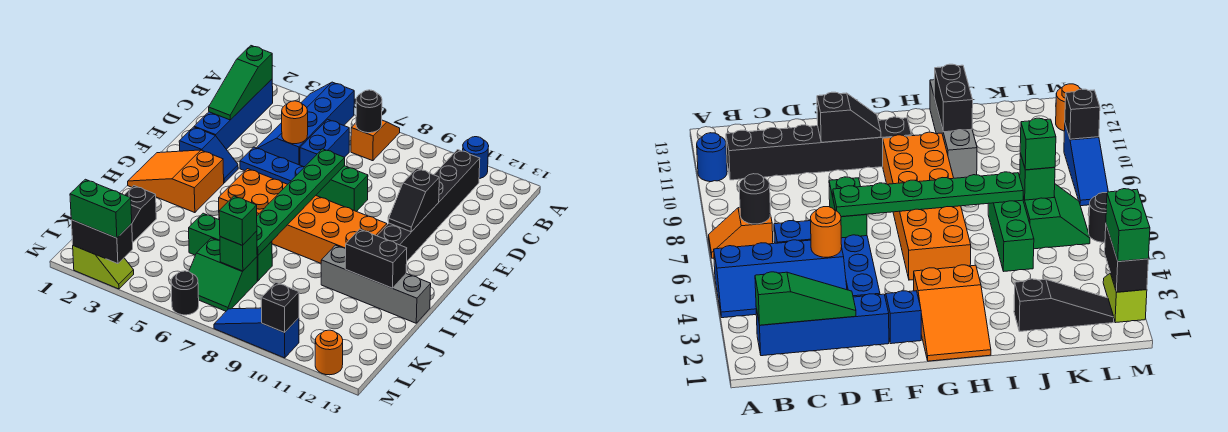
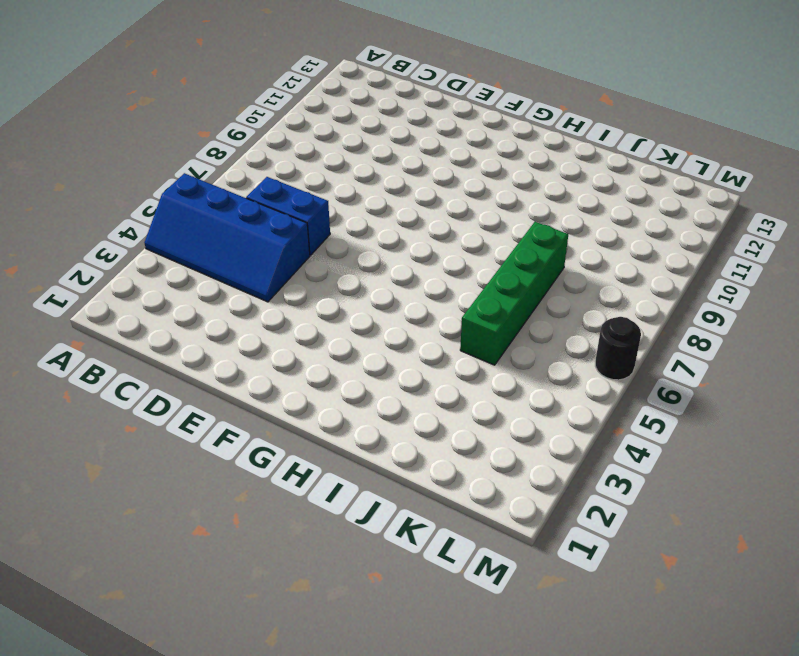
green 1x4 brick [460,222,568,365] -> green 1x3 brick [189,213,272,281]
none -> orange 1x2 slope [351,120,400,161]
none -> blue 1x1 round brick [463,137,489,179]
none -> blue 1x4 brick [194,79,273,149]
none -> black 1x6 brick [377,150,480,261]

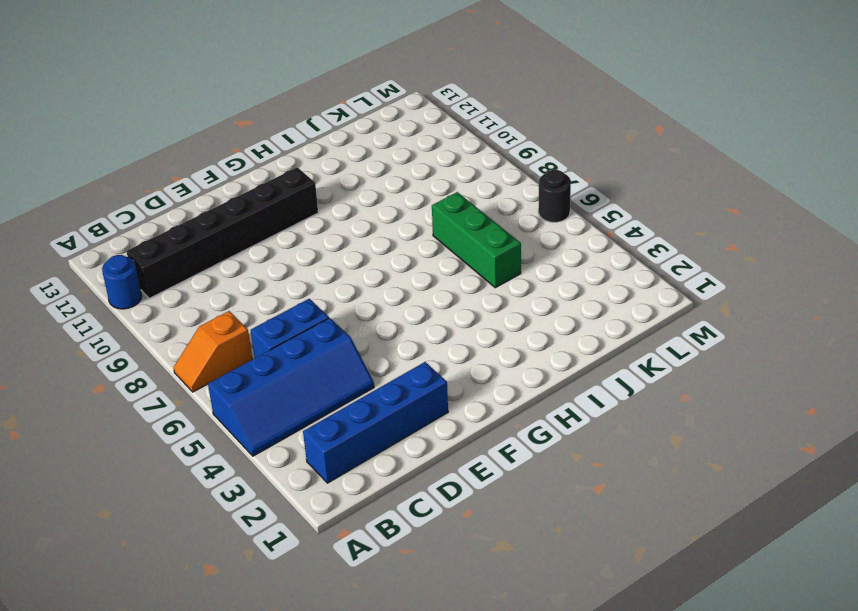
none -> blue 1x3 plate [240,147,304,184]
none -> green 1x2 brick [316,166,368,212]
none -> blue 1x2 slope [179,127,238,183]
none -> orange 2x3 slope [128,150,224,213]

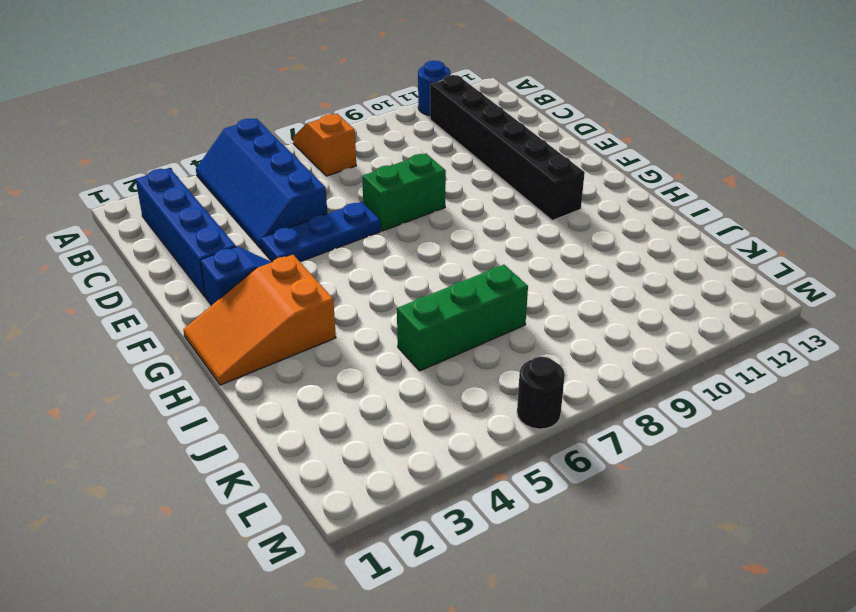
none -> blue 1x2 brick [300,119,349,167]
none -> orange 2x6 brick [219,169,387,263]
none -> grey 1x4 brick [321,245,431,323]
none -> black 1x3 slope [125,186,156,242]

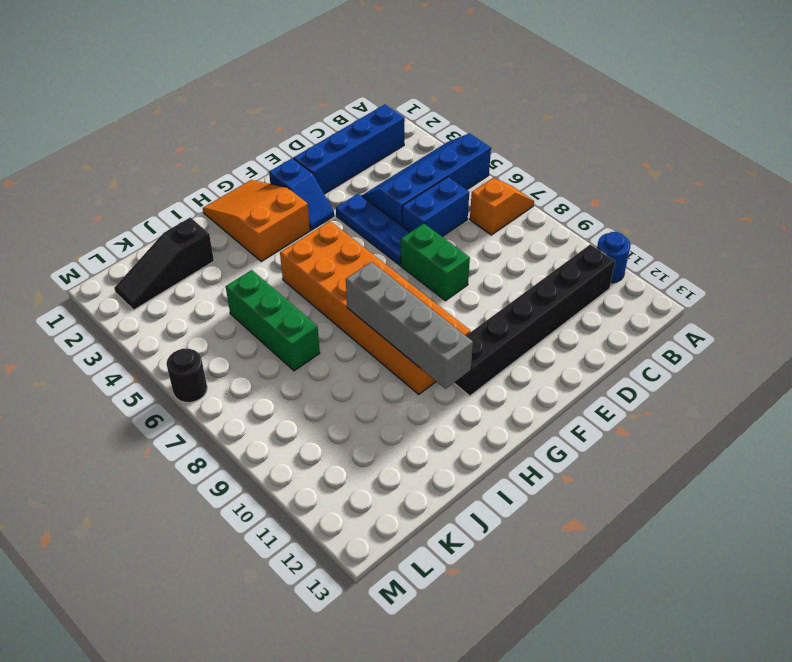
grey 1x4 brick [346,262,473,389] -> grey 1x4 brick moved to [321,245,431,323]
none -> green 2x2 slope [189,238,257,311]
none -> lime 1x2 slope [73,246,134,289]
none -> blue 1x3 slope [214,308,299,358]
none -> orange 1x1 round brick [315,330,343,375]

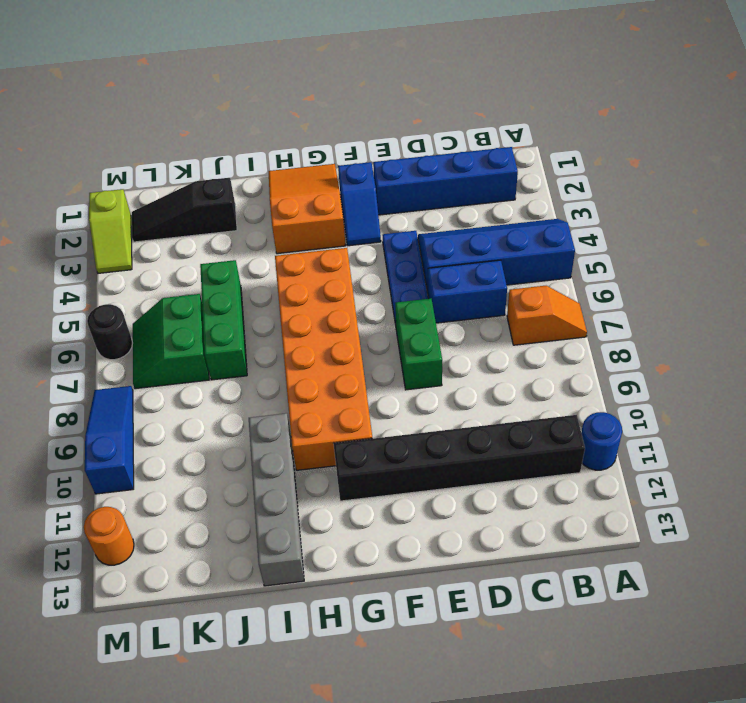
none -> green 1x3 slope [209,46,272,120]
none -> black 1x1 round brick [356,90,382,133]
none -> orange 1x1 round brick [282,101,308,144]
none -> green 1x6 plate [257,149,345,256]

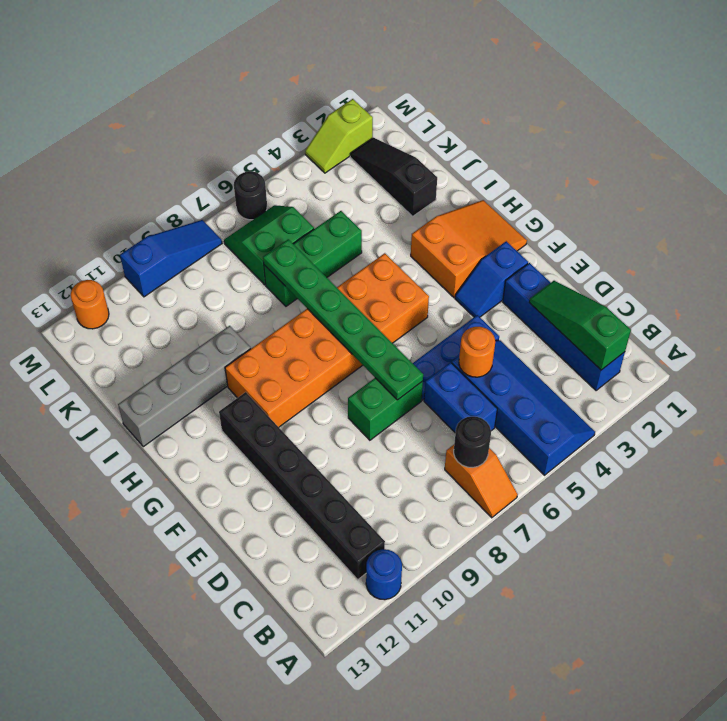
none -> black 1x2 slope [389,168,439,232]
none -> black 1x2 brick [345,229,407,288]
none -> green 1x1 brick [220,231,257,271]
none -> black 1x2 brick [71,220,133,264]

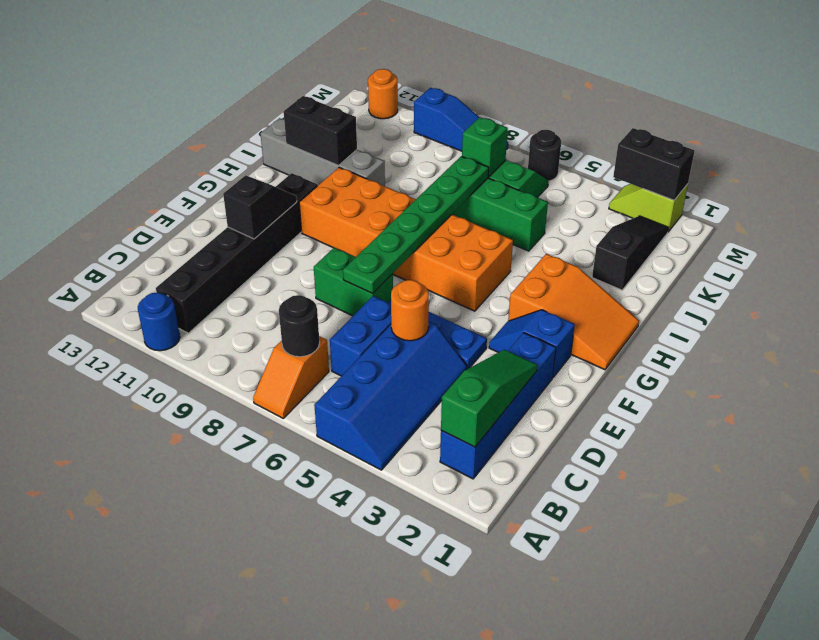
none -> black 1x1 brick [261,283,299,333]
none -> green 1x1 brick [219,196,257,245]
none -> green 1x2 brick [70,179,132,238]

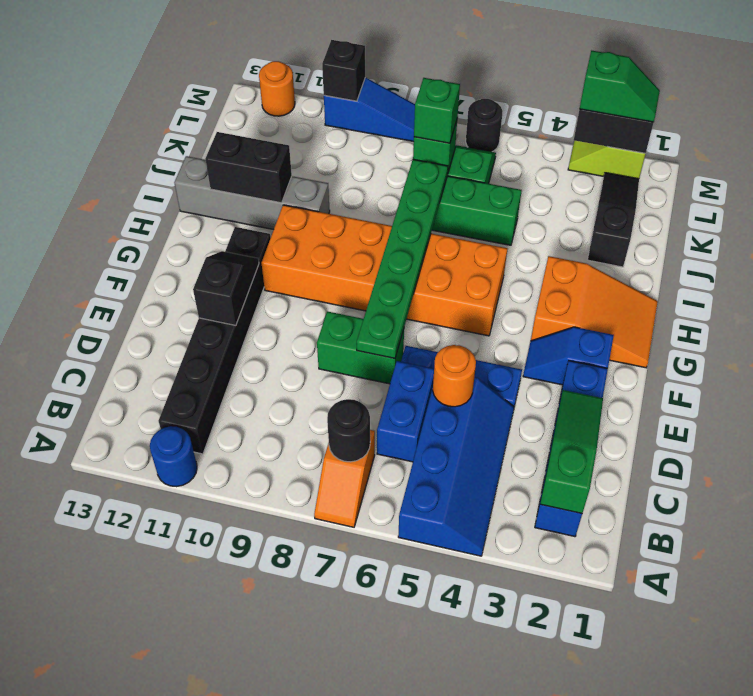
green 1x2 slope [580,51,660,122] -> green 1x2 brick [70,179,132,238]

